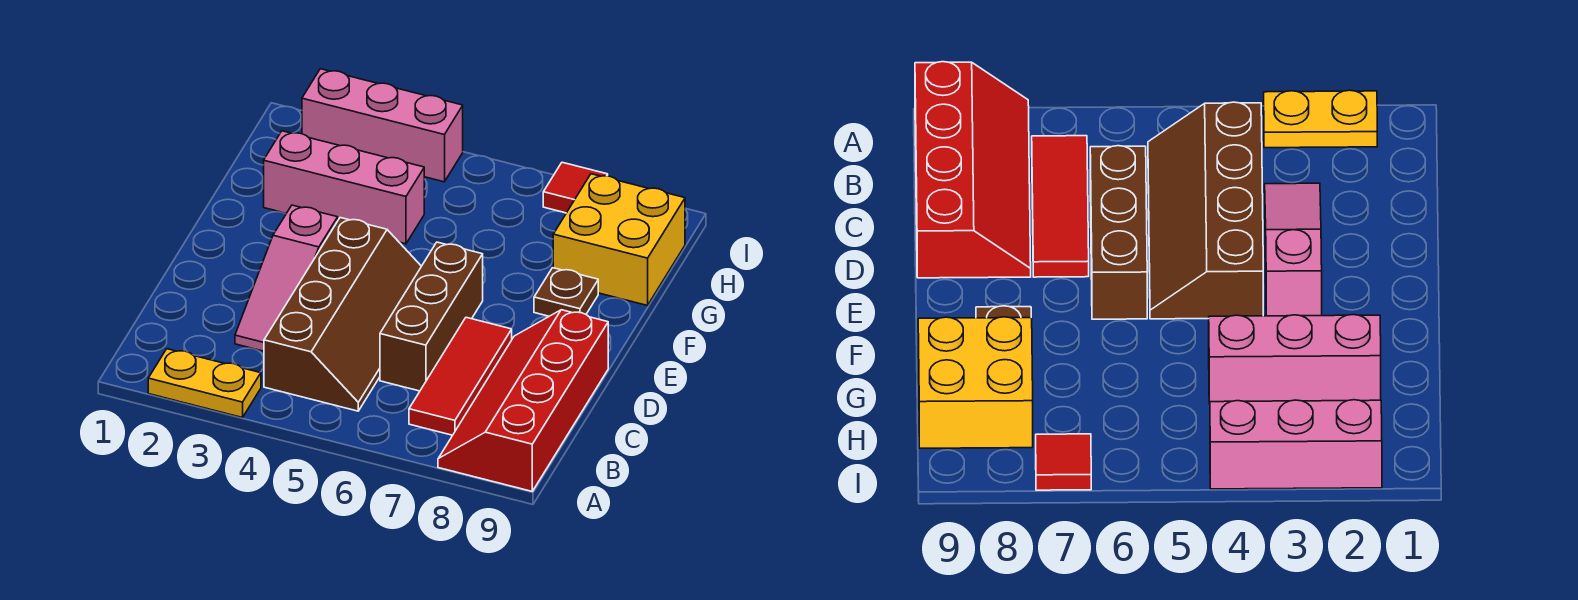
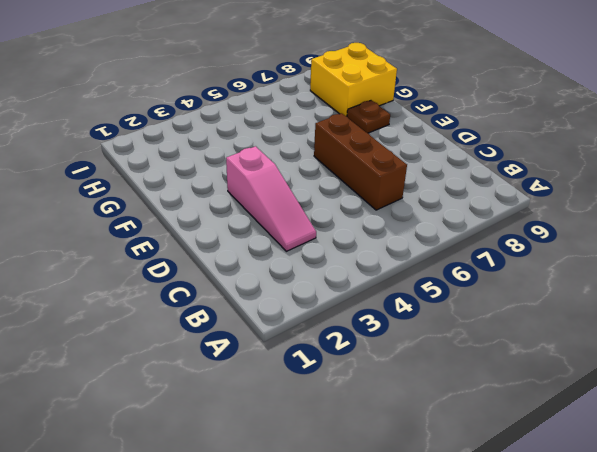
none -> yellow 1x2 plate [148,349,261,418]
none -> red 2x4 slope [438,310,608,491]

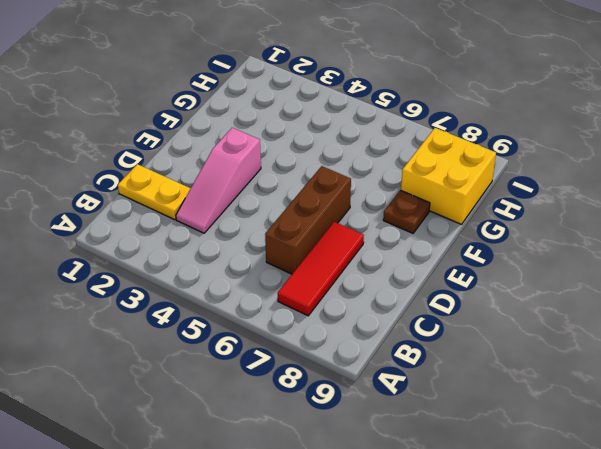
yellow 1x2 plate [118,164,191,220] -> yellow 1x2 plate moved to [148,349,261,418]
none -> red 2x4 slope [438,310,608,491]
none -> brown 2x4 slope [264,218,421,411]

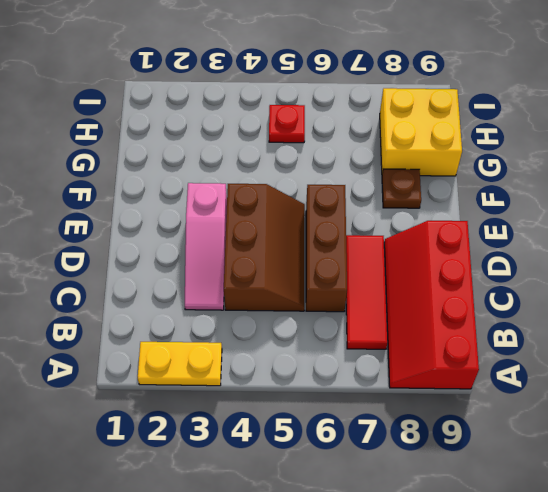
brown 2x3 slope [224,184,305,311] -> brown 2x4 slope [264,218,421,411]
red 1x1 plate [269,105,305,143] -> none
none -> pink 1x3 brick [264,131,424,244]
none -> pink 1x3 brick [302,69,463,182]

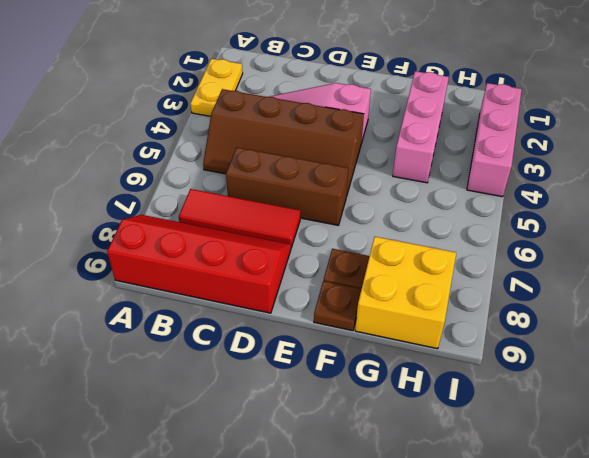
brown 1x1 plate [314,281,361,331] -> none
none -> red 1x1 tile [543,162,608,213]

